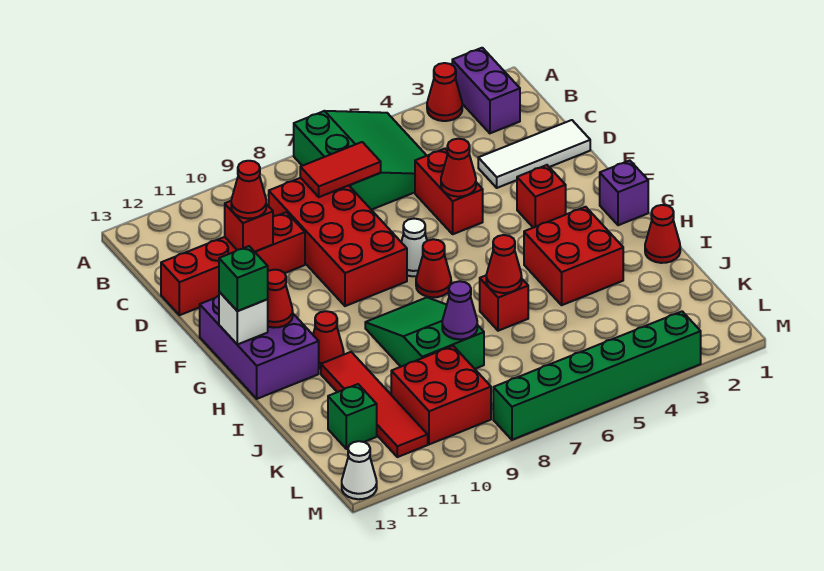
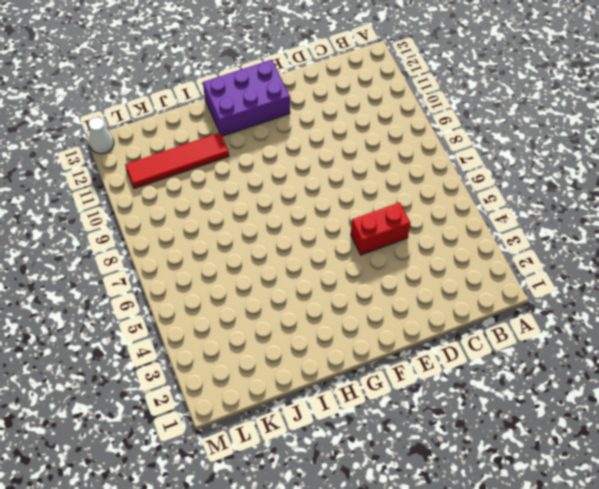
none -> purple 1x2 brick [452,48,520,133]
none -> red 1x1 cone [427,63,462,121]
none -> green 3x3 slope [294,111,427,210]
none -> red 2x4 brick [269,178,407,306]

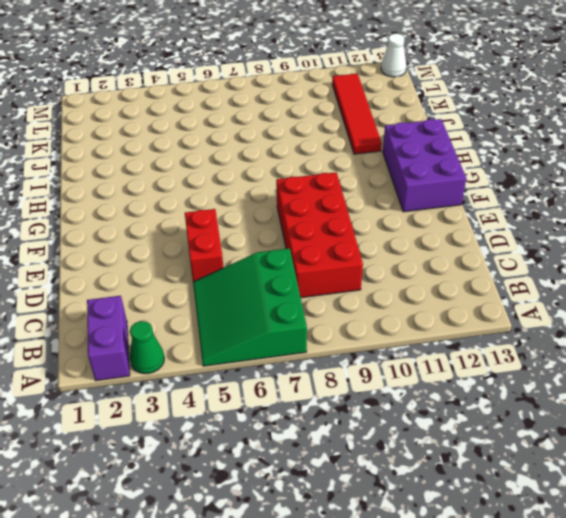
green 1x1 cone [130,321,164,374] -> red 1x1 cone [427,63,462,121]
none -> white 1x3 tile [478,120,590,188]
none -> red 1x4 brick [161,212,305,315]
none -> red 1x1 brick [517,165,566,228]
none -> white 1x1 cone [401,219,427,276]

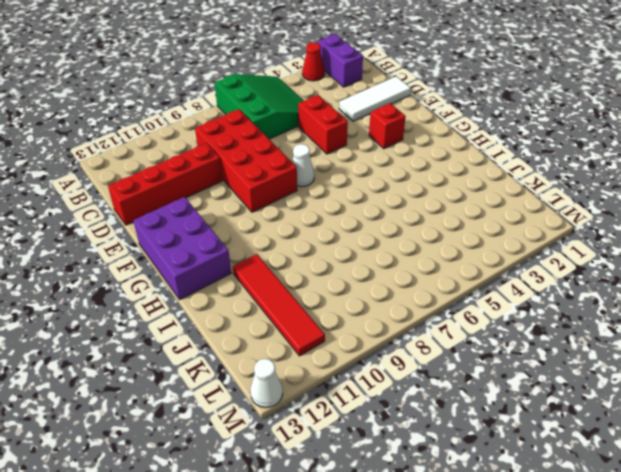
none -> purple 1x1 brick [600,160,648,225]
none -> red 1x1 cone [416,239,451,297]
none -> red 2x2 brick [524,207,623,305]
none -> green 2x3 slope [365,297,484,369]

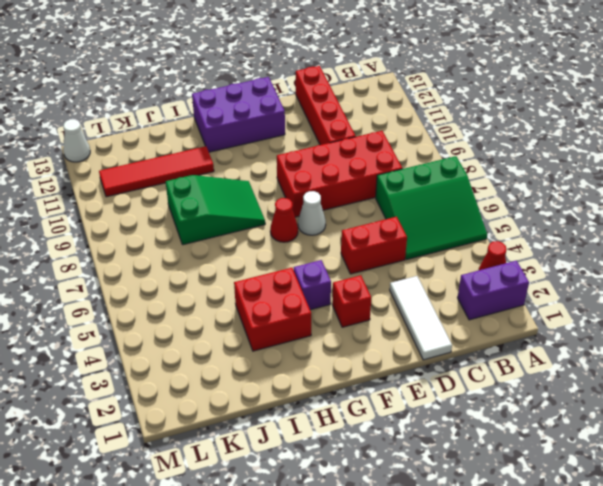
purple 1x1 brick [294,260,331,310] -> purple 1x1 brick moved to [600,160,648,225]
none -> red 1x1 cone [313,311,344,369]
none -> red 1x1 cone [645,205,680,263]
none -> red 1x1 brick [480,276,528,331]
none -> red 2x2 brick [391,346,491,444]

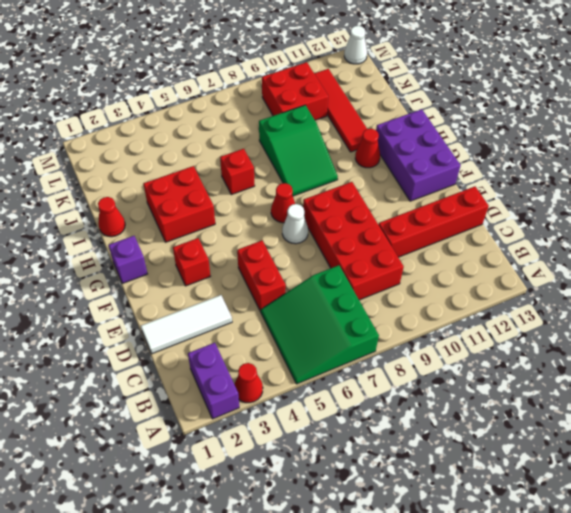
none -> green 1x1 brick [328,384,377,449]
none -> green 1x6 brick [493,311,701,440]
none -> red 1x2 tile [300,142,381,197]
none -> red 1x1 brick [225,201,273,252]

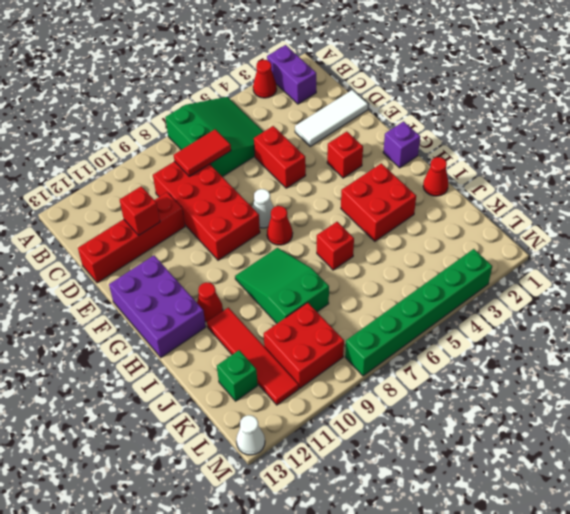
none -> red 1x1 cone [441,139,476,197]
none -> red 1x1 cone [267,270,293,328]
none -> white 1x1 brick [219,292,268,344]
none -> red 1x1 cone [486,235,522,293]

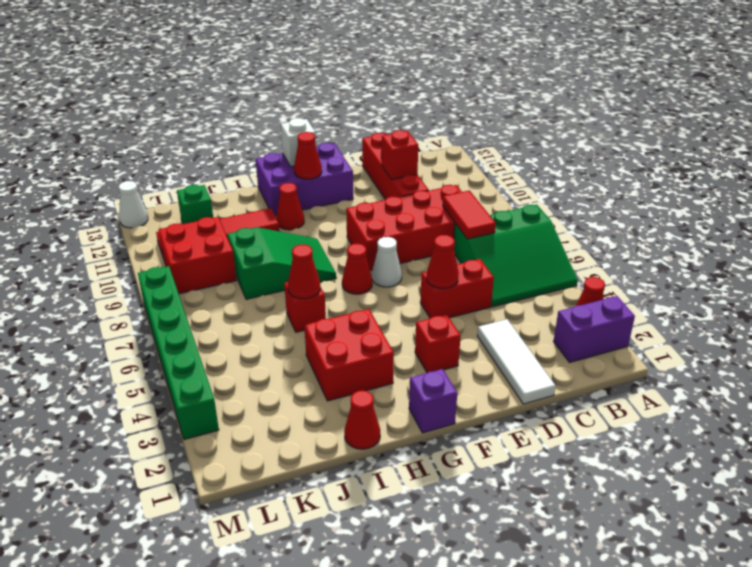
none -> purple 1x1 cone [442,281,477,339]
none -> red 1x1 cone [231,161,266,219]
none -> green 1x1 brick [219,246,268,311]

